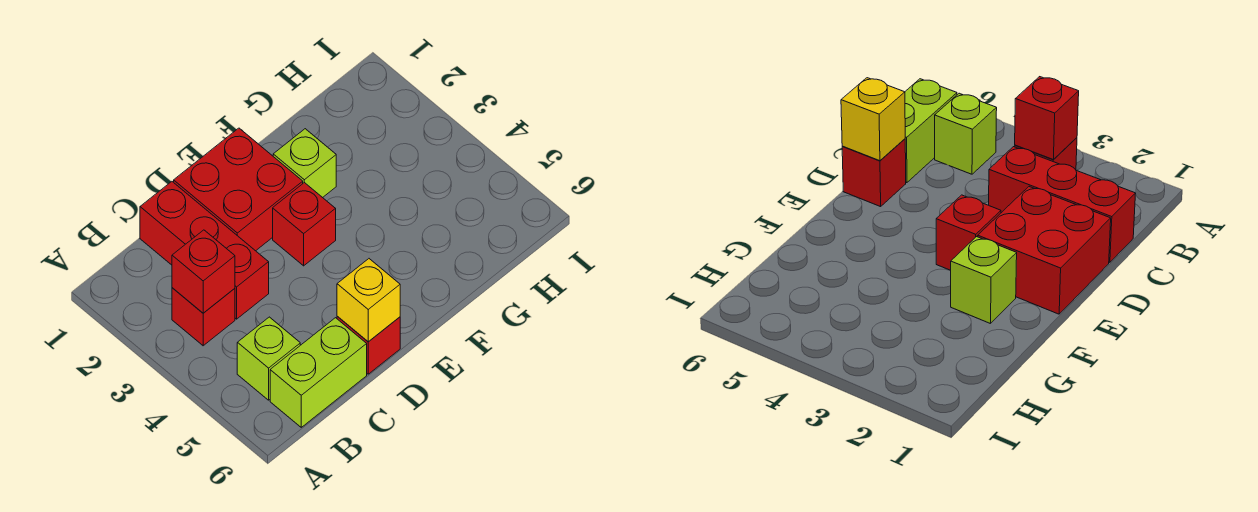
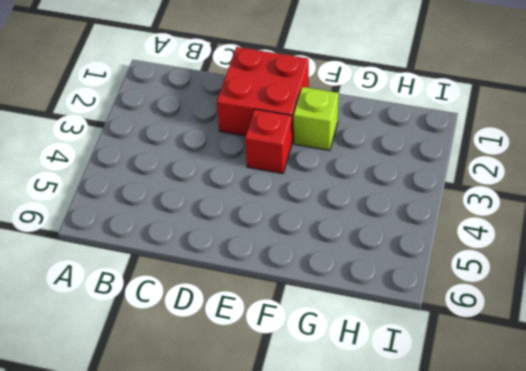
none -> red 1x1 brick [172,288,235,346]
none -> lime 1x1 brick [237,317,300,400]

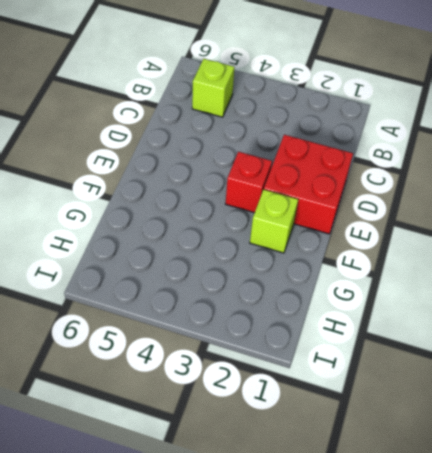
none -> red 1x1 brick [172,288,235,346]
none -> lime 1x2 brick [270,318,367,427]

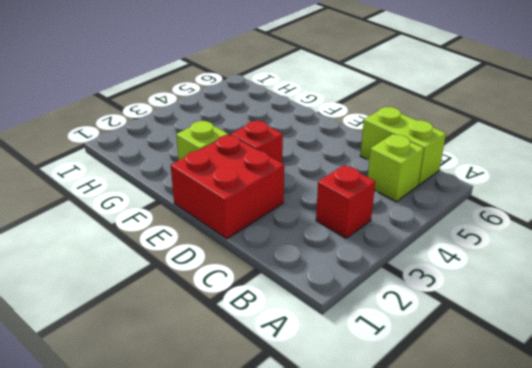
none -> red 1x3 brick [140,182,269,319]
none -> red 1x1 brick [337,316,400,374]

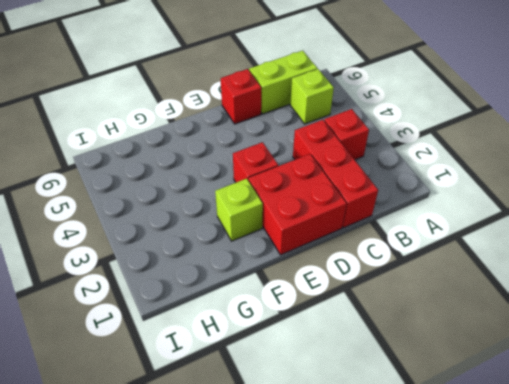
none -> red 1x1 brick [172,230,235,313]
none -> yellow 1x1 brick [337,259,400,342]

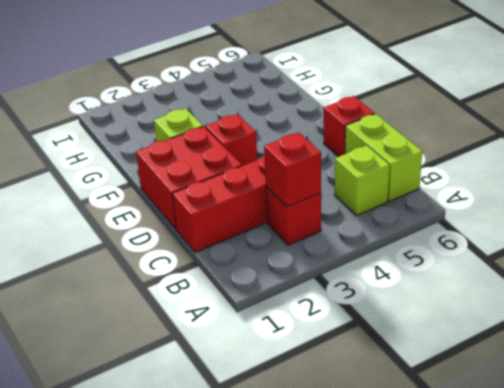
none -> yellow 1x1 brick [337,259,400,342]

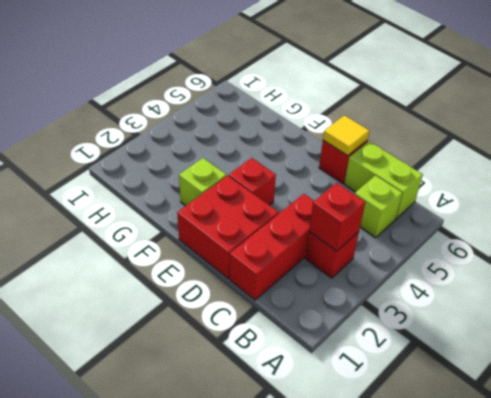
yellow 1x1 tile [323,115,369,156] -> yellow 1x1 brick [337,259,400,342]

